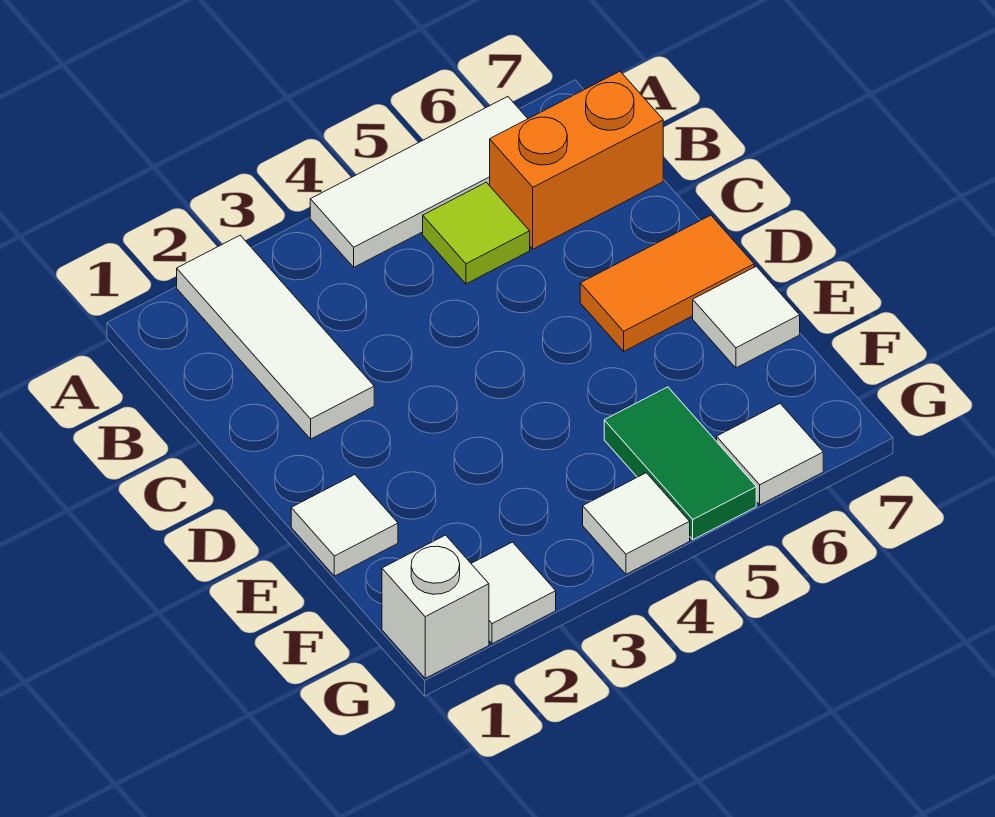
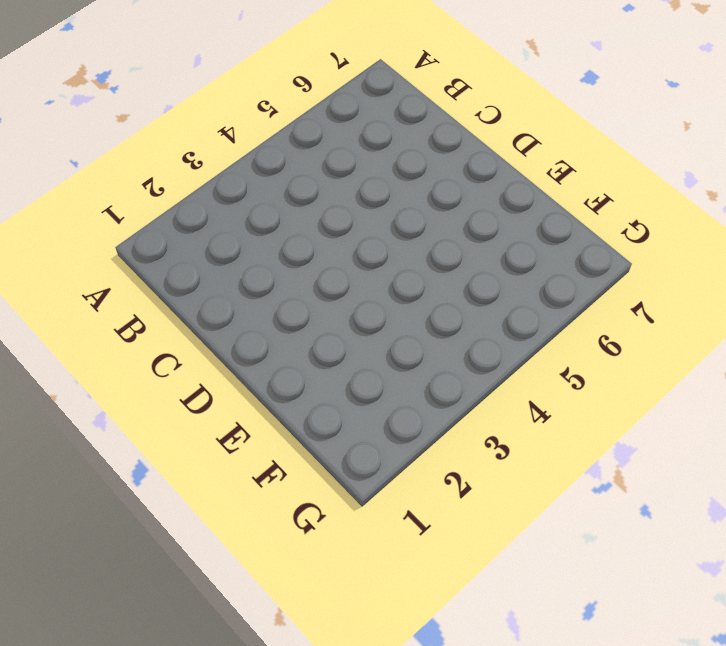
none -> white 1x3 tile [177,235,374,439]
none -> white 1x3 tile [310,97,528,267]
none -> lime 1x1 tile [423,182,530,284]

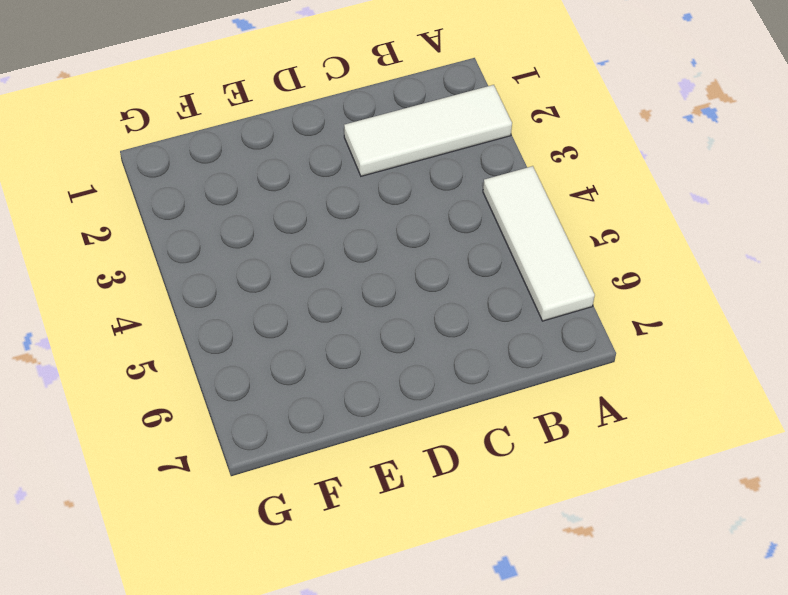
none -> lime 1x1 tile [423,182,530,284]
none -> orange 1x2 brick [490,71,663,249]
none -> orange 1x2 tile [580,215,754,351]

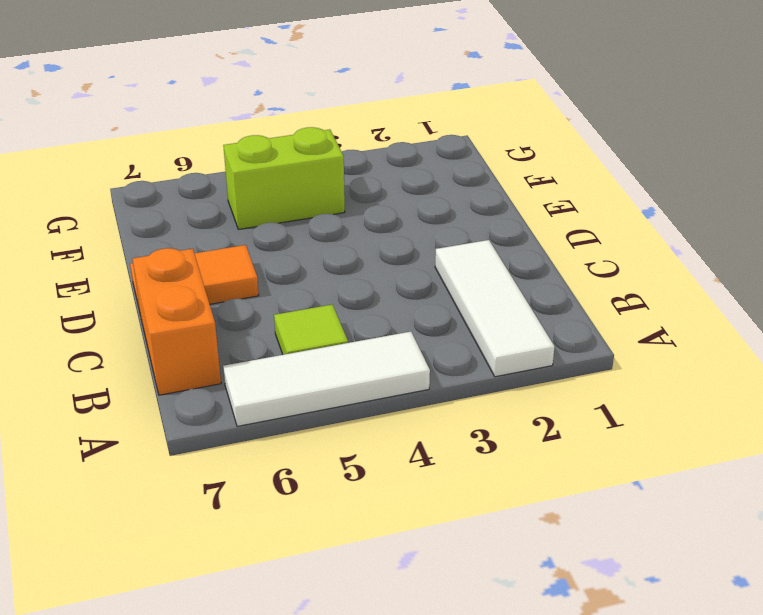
orange 1x2 brick [133,248,221,395] -> orange 1x2 brick turned to [490,71,663,249]
lime 1x2 brick [223,127,345,229] -> green 1x2 tile [604,387,756,540]
none -> white 1x1 tile [291,475,398,576]
none -> white 1x1 tile [693,266,800,368]
none -> white 1x1 brick [382,535,489,678]

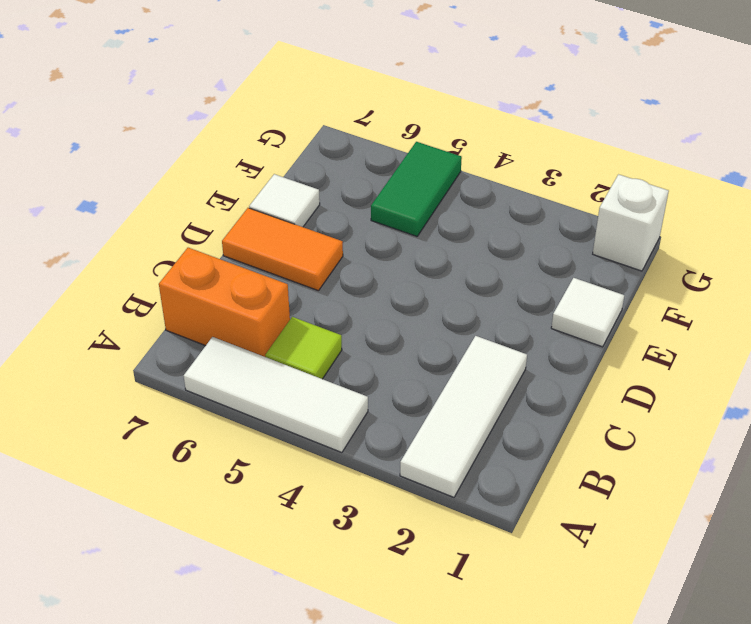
none -> white 1x1 tile [471,542,556,644]
none -> white 1x1 tile [583,473,690,574]
none -> white 1x1 tile [717,404,823,505]

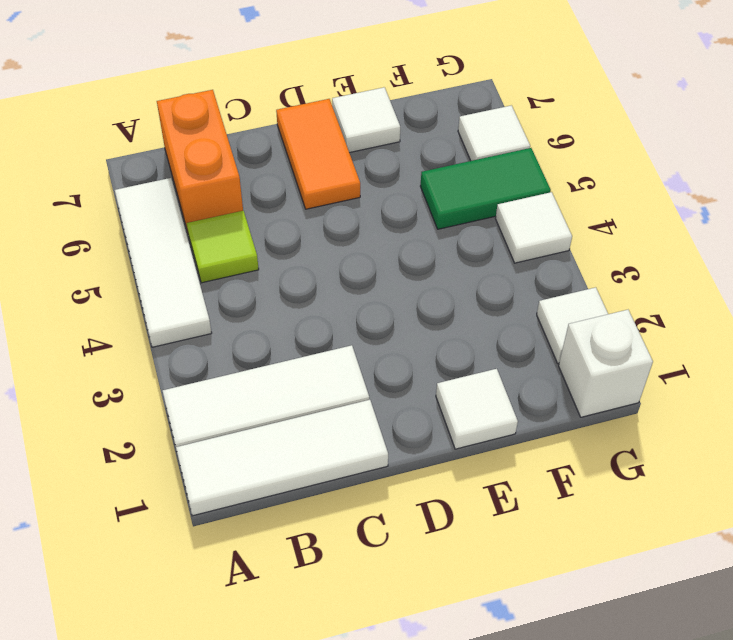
white 1x3 tile [176,400,388,516] -> none

